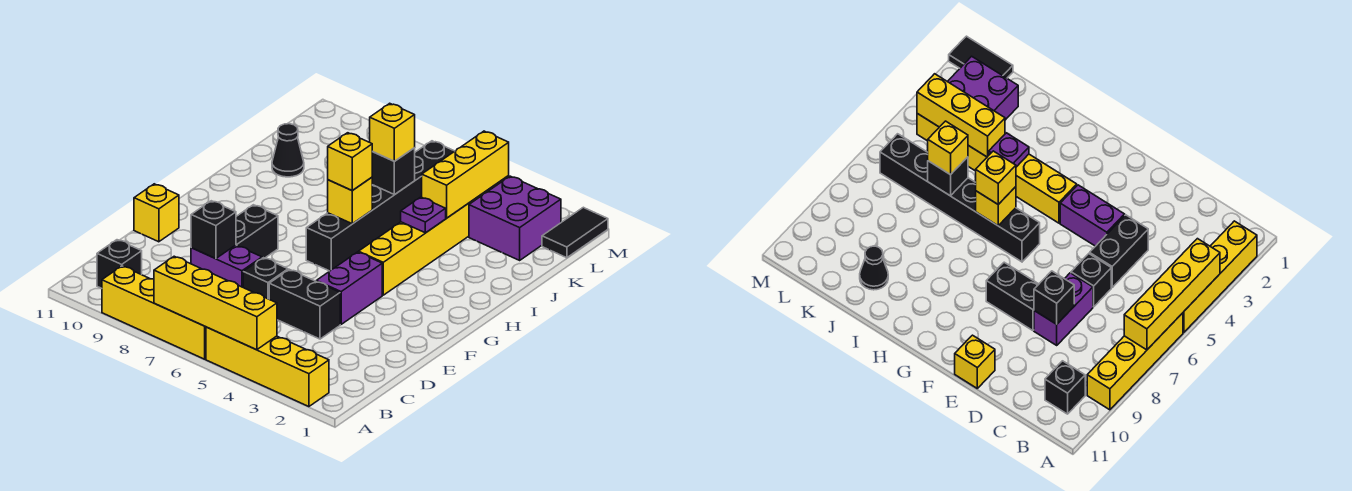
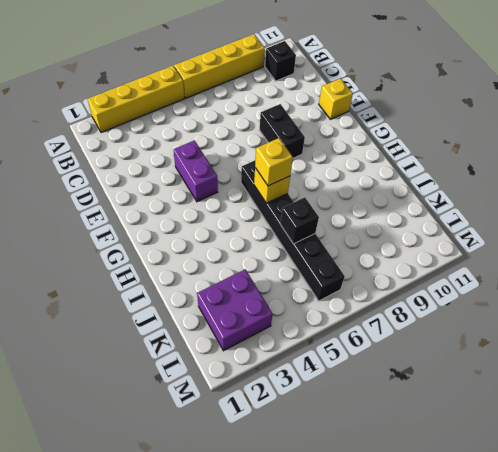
none -> black 1x2 brick [269,269,340,339]
none -> black 1x1 brick [243,258,288,299]
none -> purple 1x2 brick [191,245,262,287]

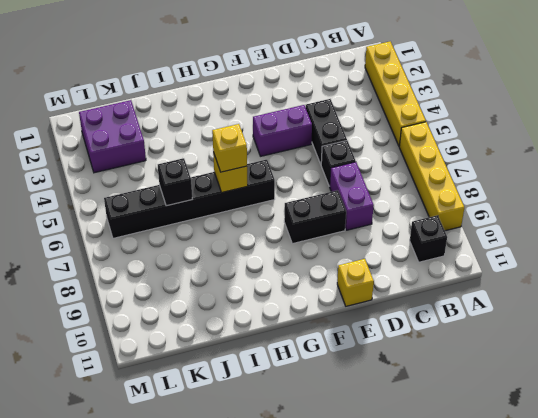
none -> yellow 1x6 brick [359,176,509,295]
none -> black 1x1 cone [272,124,304,177]
none -> black 1x2 tile [542,207,608,258]

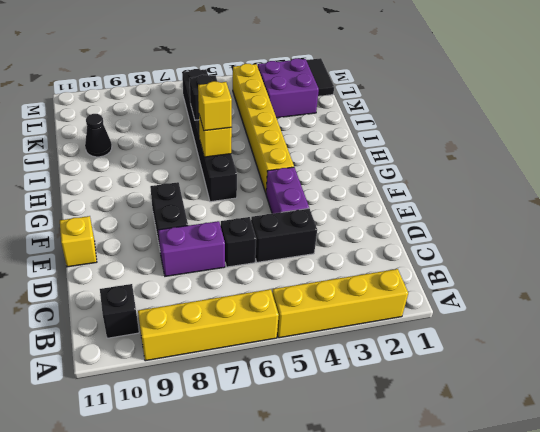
none -> yellow 1x4 brick [154,256,277,350]
none -> black 1x1 brick [191,201,236,259]
none -> purple 1x1 plate [401,197,446,233]

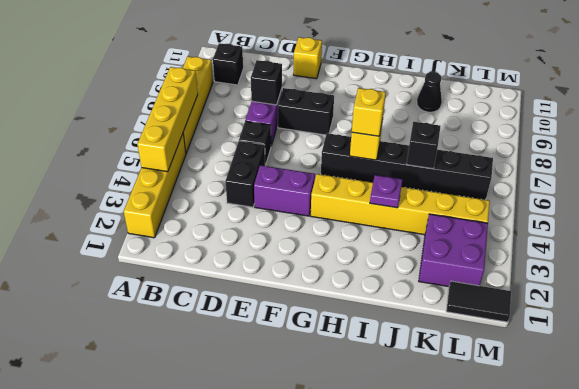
none -> yellow 1x3 brick [422,131,509,218]
none -> yellow 1x1 brick [370,103,415,161]

